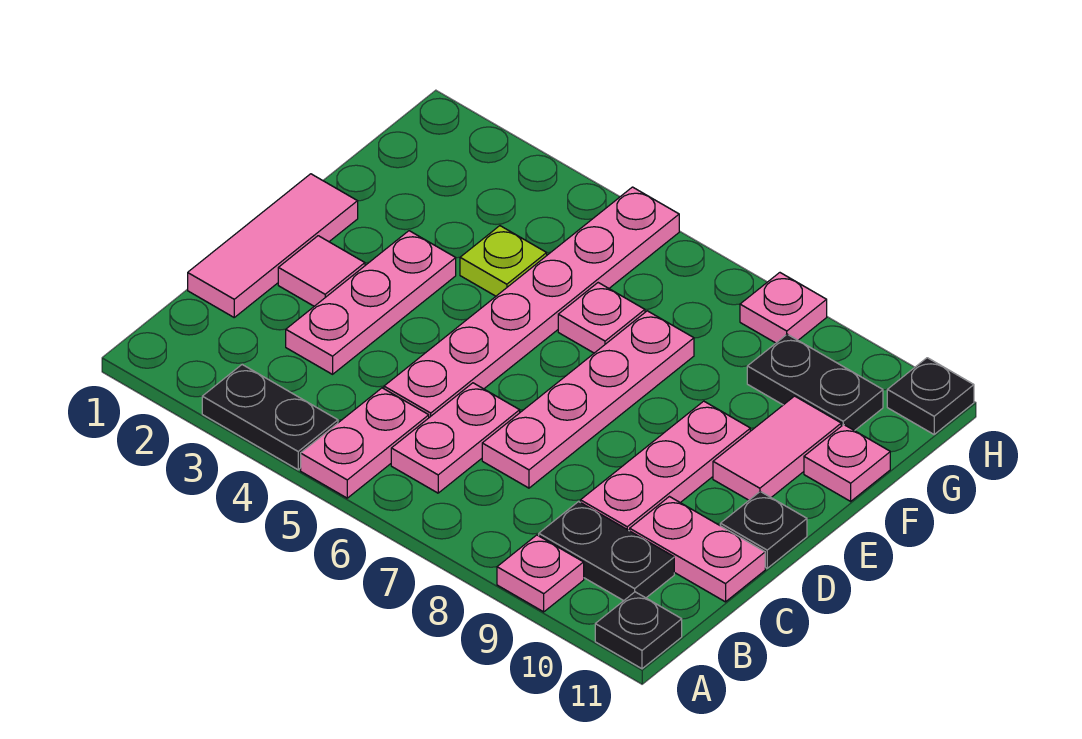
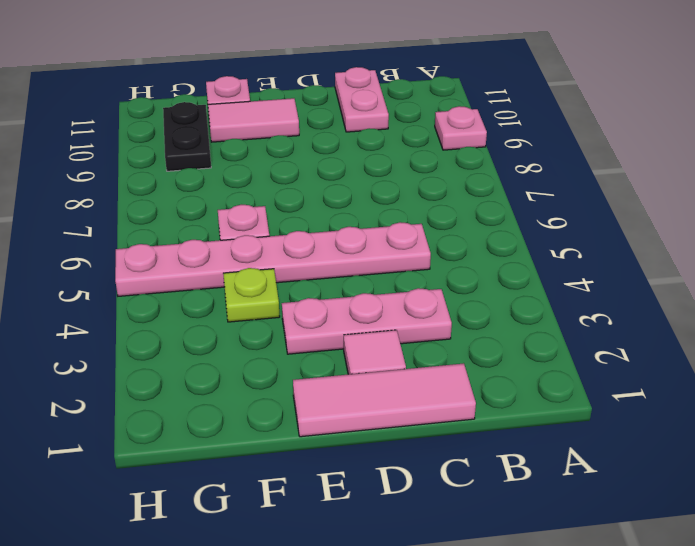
none -> black 1x2 plate [202,365,338,470]
none -> pink 1x2 plate [301,388,429,498]
none -> black 1x1 plate [595,592,682,669]

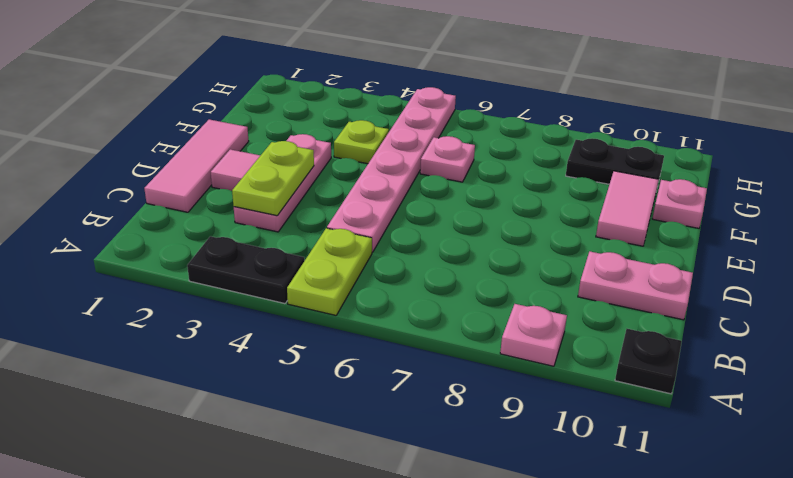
lime 1x2 plate [287,228,372,315] -> pink 1x2 plate [301,388,429,498]
lime 1x2 plate [232,141,314,216] -> none
none -> pink 1x2 plate [391,383,520,493]
none -> black 1x2 plate [539,502,674,601]
none -> pink 1x4 plate [482,311,694,488]

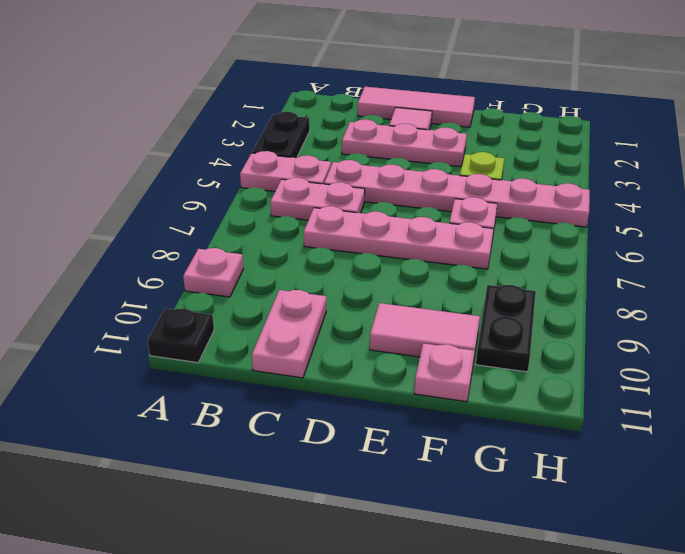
none -> black 1x2 plate [539,502,674,601]
none -> pink 1x3 plate [581,401,750,531]
none -> black 1x1 plate [720,492,807,568]

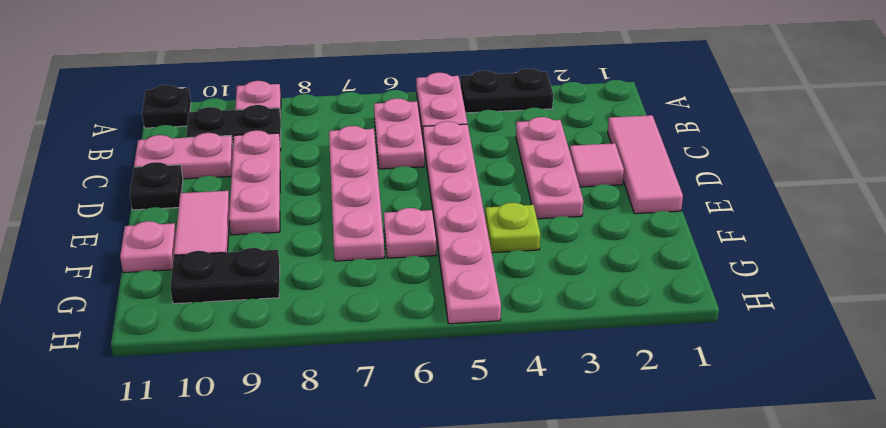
none -> pink 1x1 plate [740,273,827,343]
none -> black 1x1 plate [887,358,974,434]

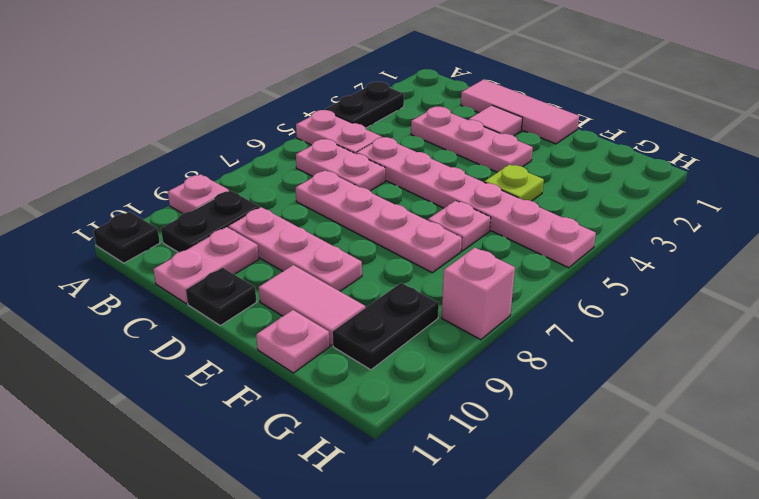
pink 1x1 brick [442,247,515,340] -> pink 1x1 plate [740,273,827,343]
none -> black 1x1 plate [887,358,974,434]

